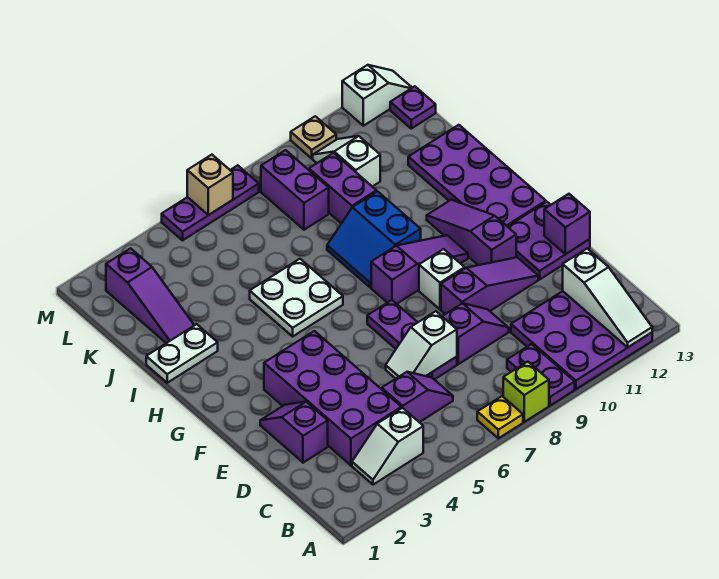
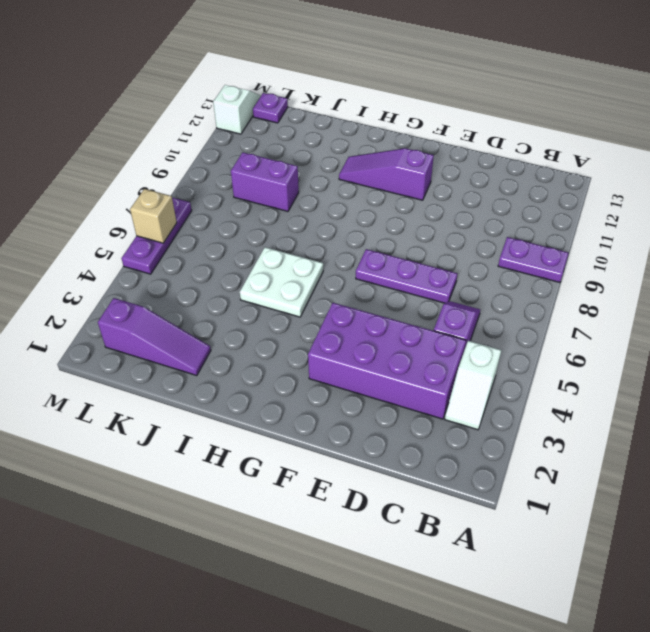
none -> yellow 1x1 plate [477,396,523,438]
none -> lime 1x1 brick [503,362,549,422]
none -> purple 3x3 plate [511,291,652,389]
none -> purple 1x2 slope [260,402,328,463]

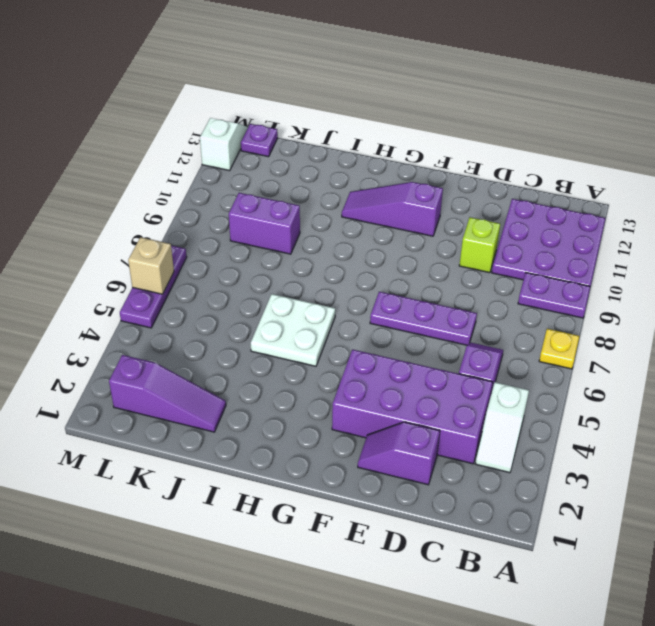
lime 1x1 brick [459,217,500,273] -> lime 1x1 brick moved to [503,362,549,422]
none -> purple 1x2 slope [442,303,509,364]
none -> purple 1x3 slope [441,257,538,314]
none -> purple 2x2 plate [508,202,590,279]
none -> white 1x1 brick [419,249,465,309]

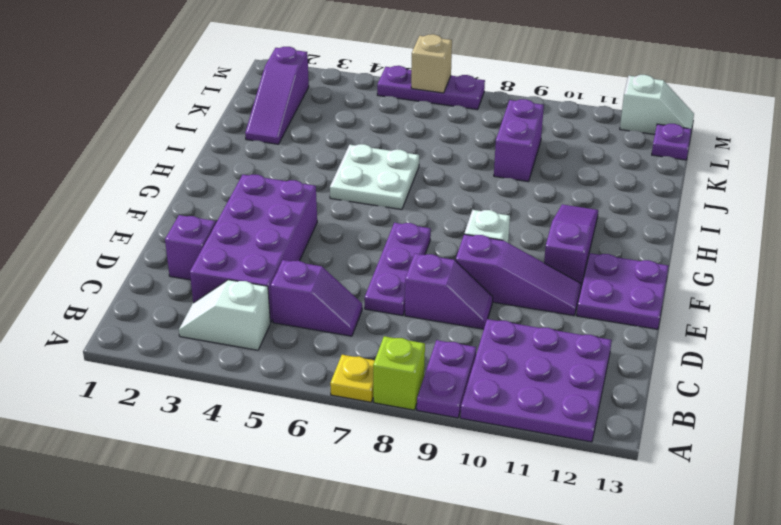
none -> purple 1x3 slope [371,235,468,304]
none -> purple 2x4 plate [408,125,546,227]
none -> blue 2x2 slope [327,191,421,287]
none -> white 1x2 plate [146,324,218,383]

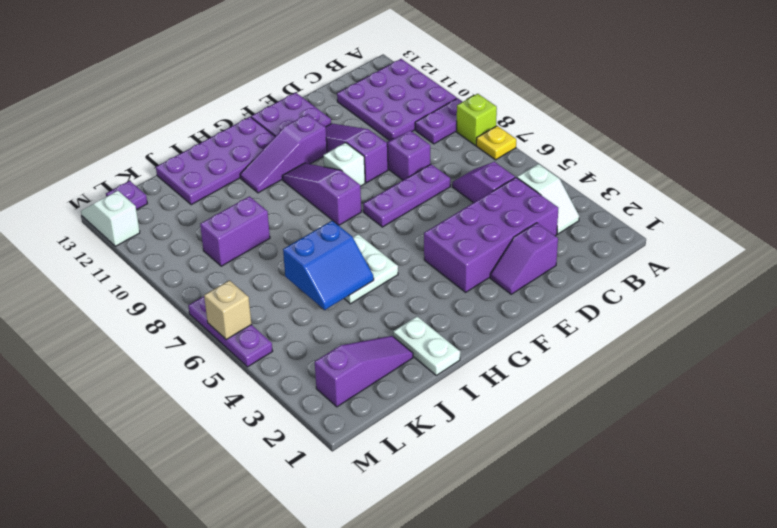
blue 2x2 slope [283,221,374,310] -> blue 2x2 slope moved to [327,191,421,287]
none -> purple 1x2 brick [261,150,329,230]
none -> white 1x2 slope [313,136,380,187]
none -> tan 1x1 plate [291,116,336,158]
none -> white 1x3 slope [563,249,652,347]

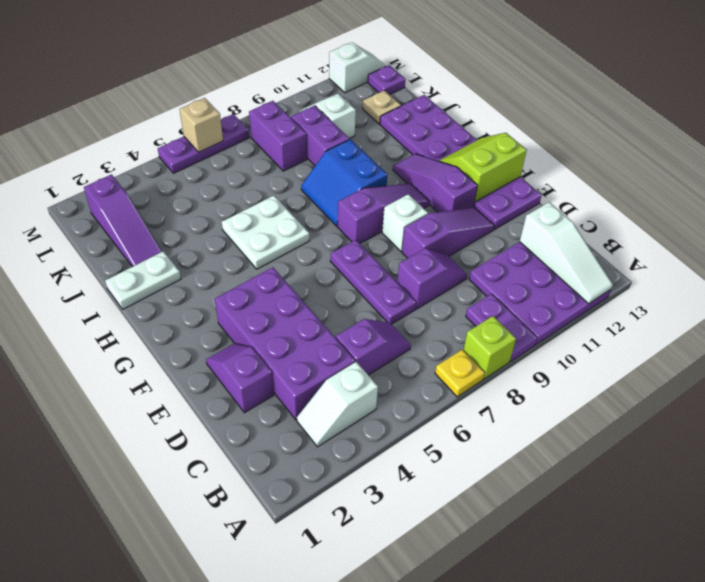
lime 2x2 slope [439,133,527,202] -> none
tan 1x1 plate [362,90,401,124] -> tan 1x1 plate moved to [291,116,336,158]
none -> white 1x2 slope [386,311,457,379]
none -> purple 1x1 brick [544,194,590,254]

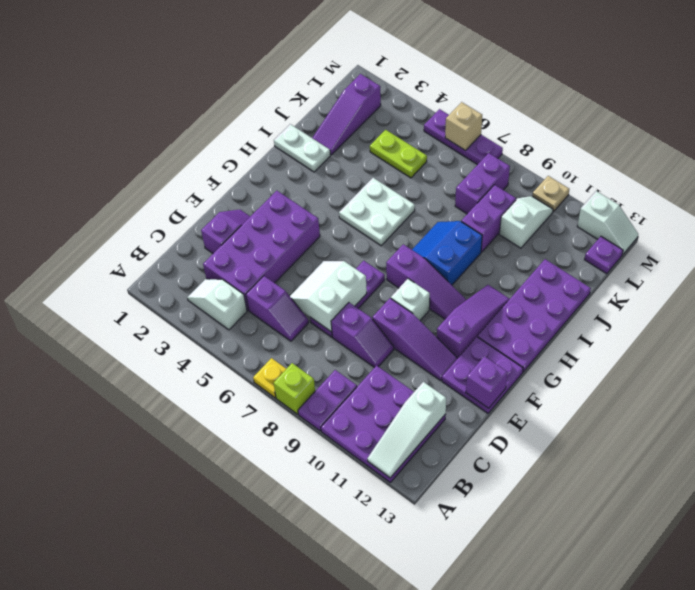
white 2x2 slope [290,261,367,331] -> white 1x2 slope [386,311,457,379]
lime 1x2 plate [370,130,427,178] -> none

